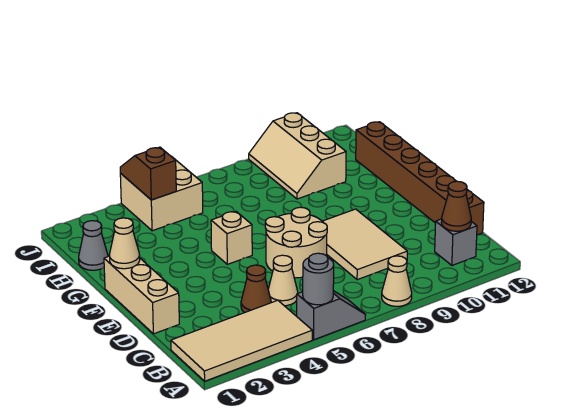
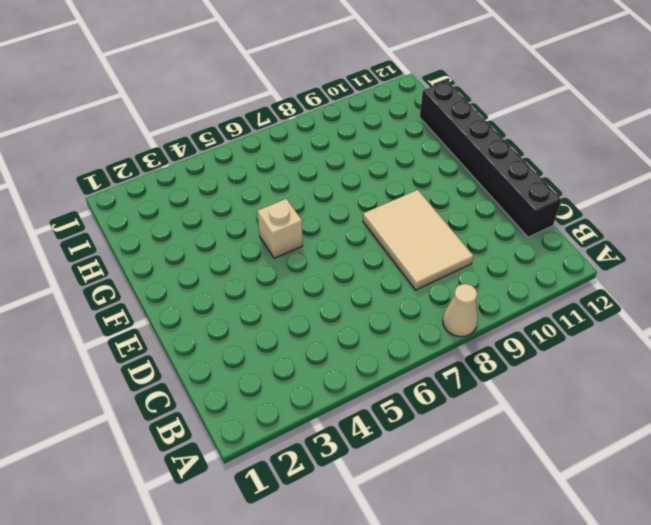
black 1x6 brick [420,81,561,237] -> brown 1x6 brick [356,122,484,235]
none -> tan 2x4 tile [171,300,312,381]
none -> grey 1x2 slope [297,291,365,340]
none -> grey 1x1 brick [435,219,477,265]

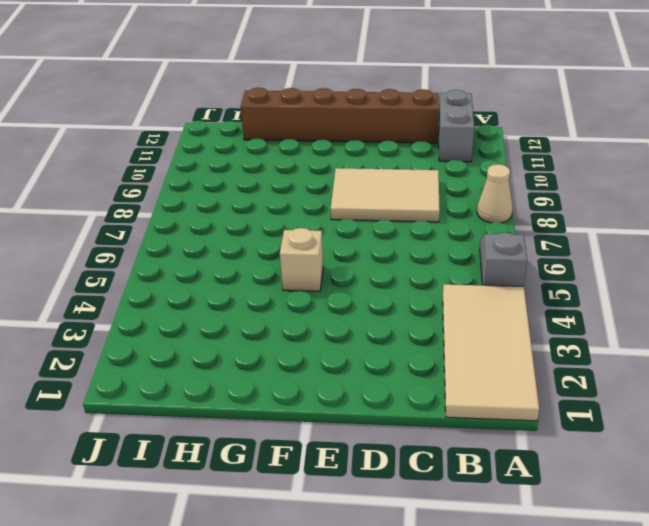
grey 1x2 brick [438,90,474,162] -> grey 1x1 brick [435,219,477,265]
none -> brown 1x1 cone [241,265,271,313]
none -> tan 1x1 cone [268,255,298,306]
none -> tan 1x3 brick [104,256,179,334]

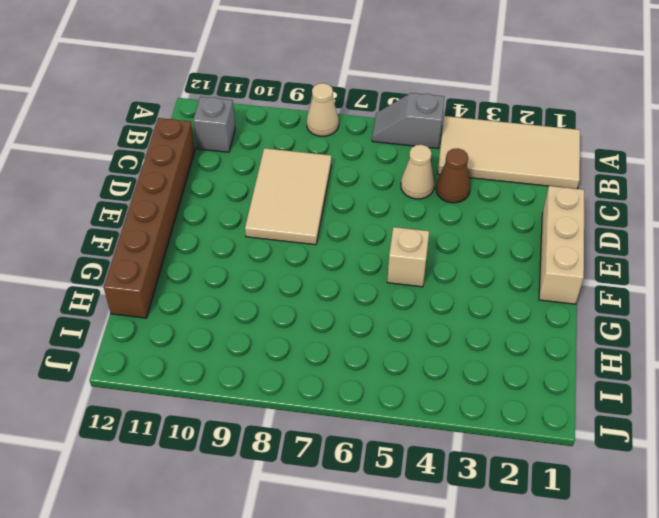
none -> tan 2x2 round brick [265,207,327,278]
none -> grey 1x1 cone [79,221,108,270]
none -> tan 2x3 slope [249,113,346,199]

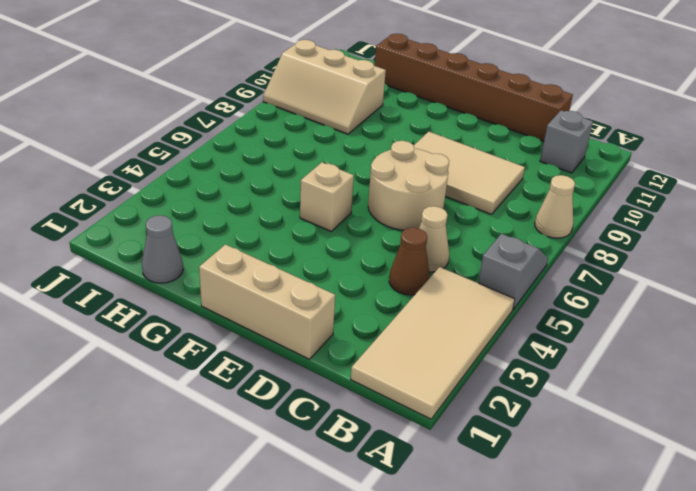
none -> tan 2x2 brick [120,156,203,231]
none -> grey 1x1 round brick [303,253,334,305]
none -> brown 1x1 cone [441,181,471,231]

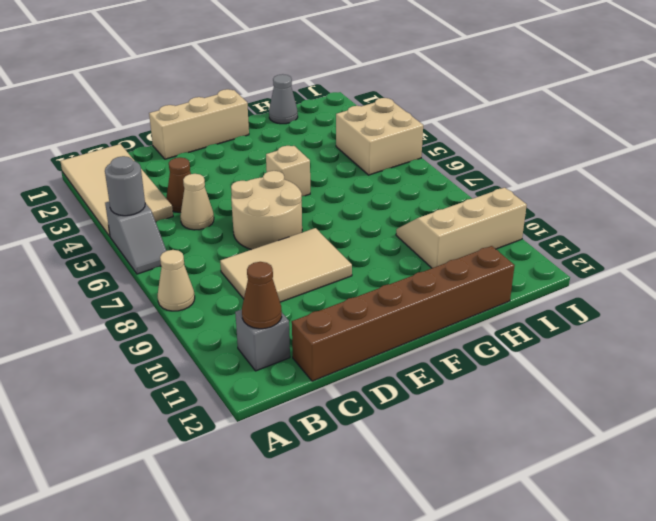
none -> tan 1x1 cone [109,218,140,269]
none -> brown 1x2 slope [120,147,176,200]

